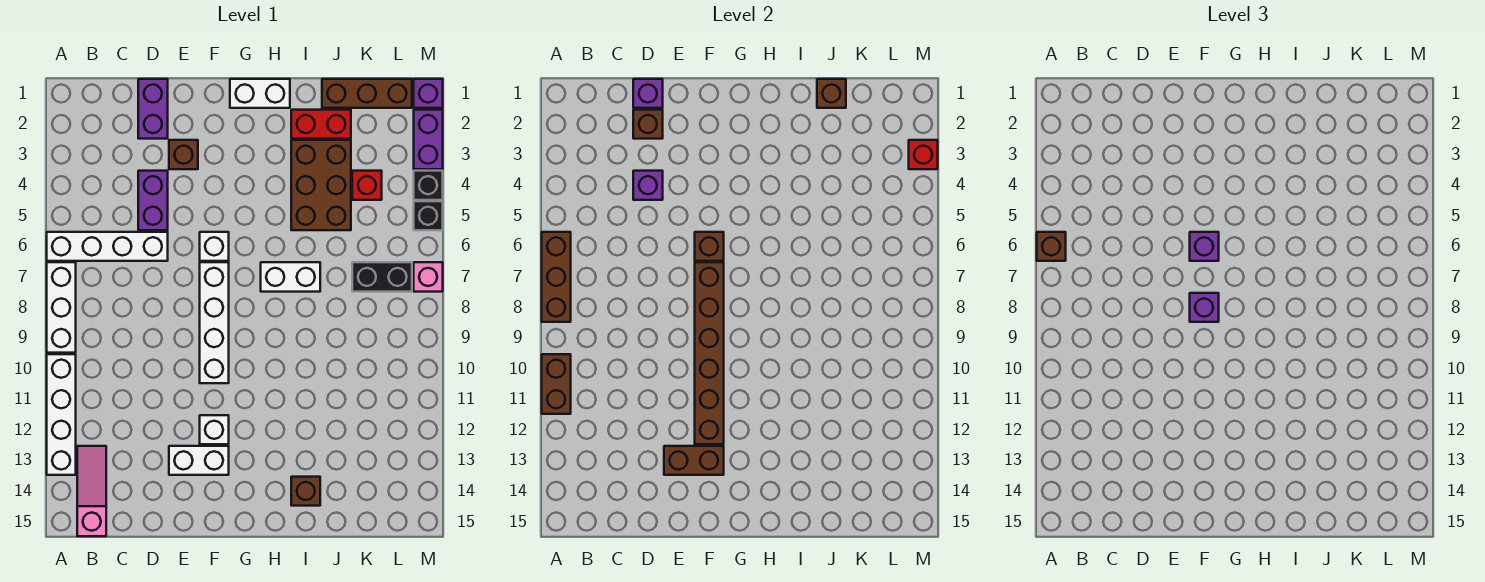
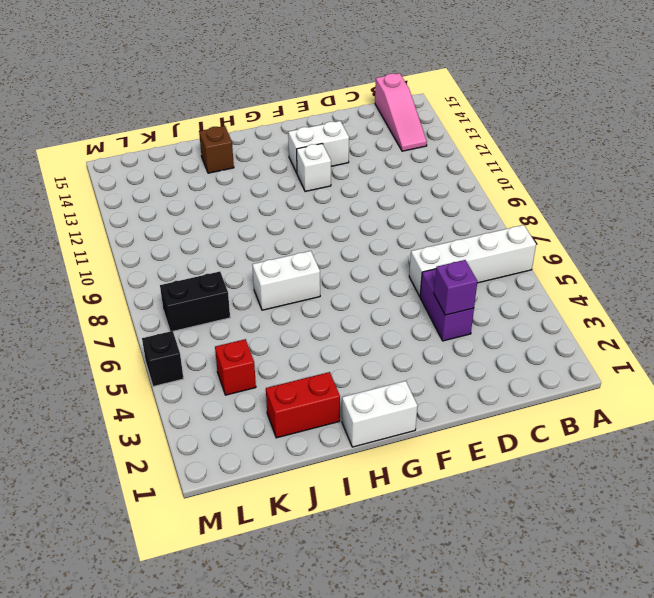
none -> white 1x3 brick [47,262,76,353]
none -> white 1x4 brick [47,354,76,475]
none -> purple 1x2 brick [138,79,168,139]
none -> brown 1x1 brick [169,140,198,169]

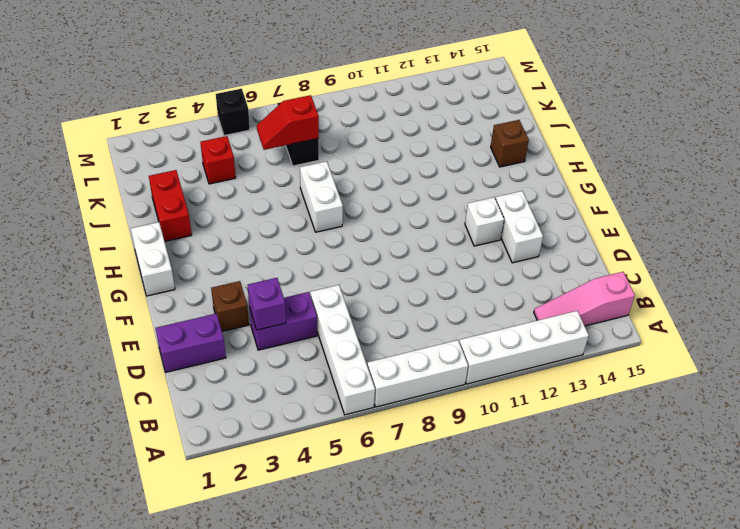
red 1x2 slope [257,95,319,150] -> none
none -> white 1x1 brick [200,232,229,261]
none -> white 1x4 brick [200,262,229,383]
none -> brown 2x3 brick [291,140,351,230]
none -> brown 1x3 brick [322,79,412,108]

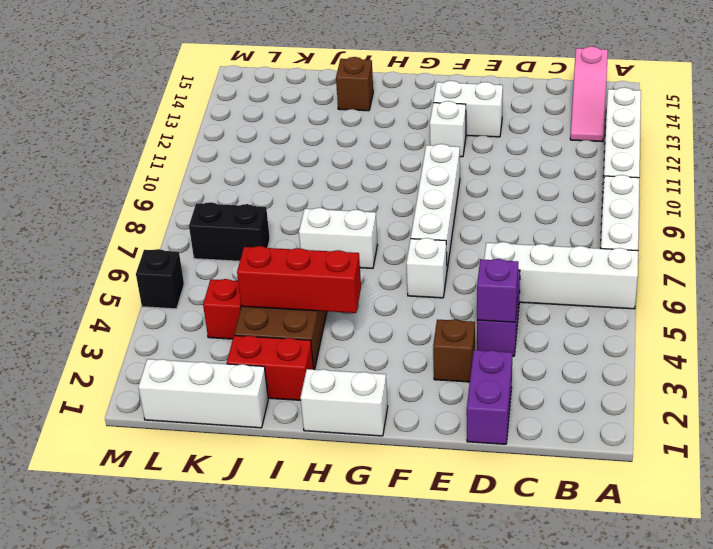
red 1x3 brick [237,246,361,313] -> none
white 1x3 brick [138,359,268,428] -> brown 1x3 brick [322,79,412,108]
none -> purple 1x1 brick [414,79,443,108]
none -> purple 1x2 brick [414,110,443,169]
none -> black 1x1 brick [414,171,443,200]
none -> pink 1x1 brick [414,262,443,292]

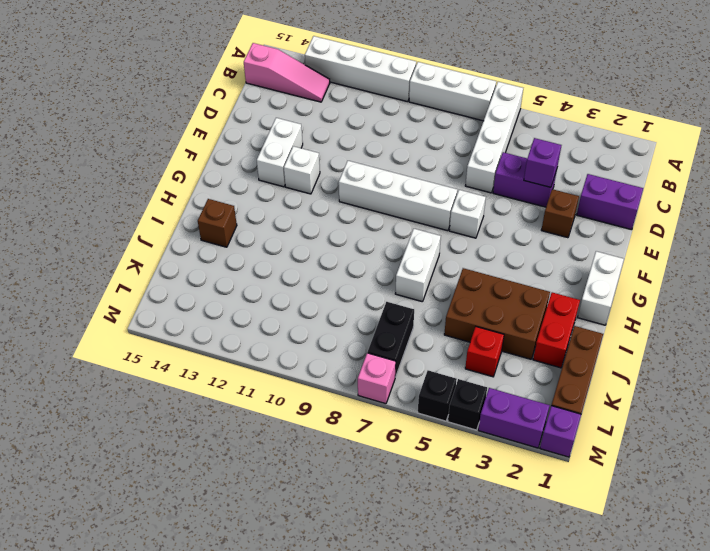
none -> brown 1x3 brick [542,232,571,322]
none -> brown 1x2 brick [542,354,571,414]
none -> purple 1x1 brick [633,79,663,108]
none -> brown 1x1 brick [633,110,663,139]

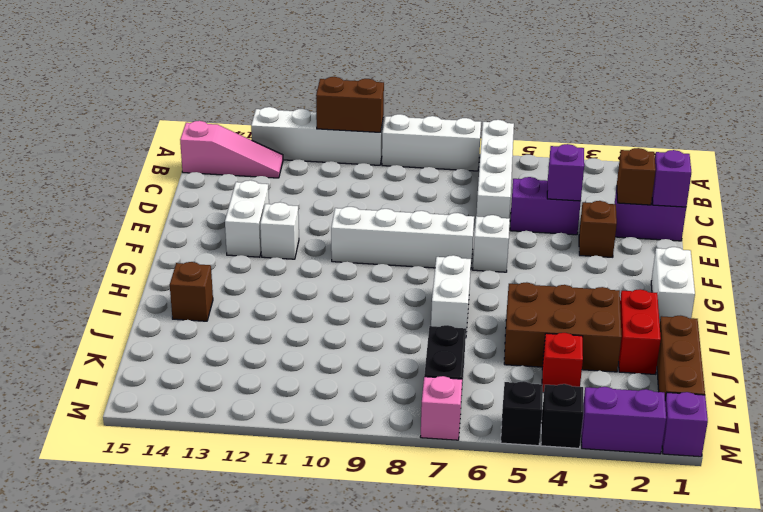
none -> brown 1x3 brick [542,232,571,322]
none -> brown 1x2 brick [664,446,724,475]
none -> brown 1x1 brick [695,232,724,261]
none -> brown 1x6 brick [695,262,724,444]

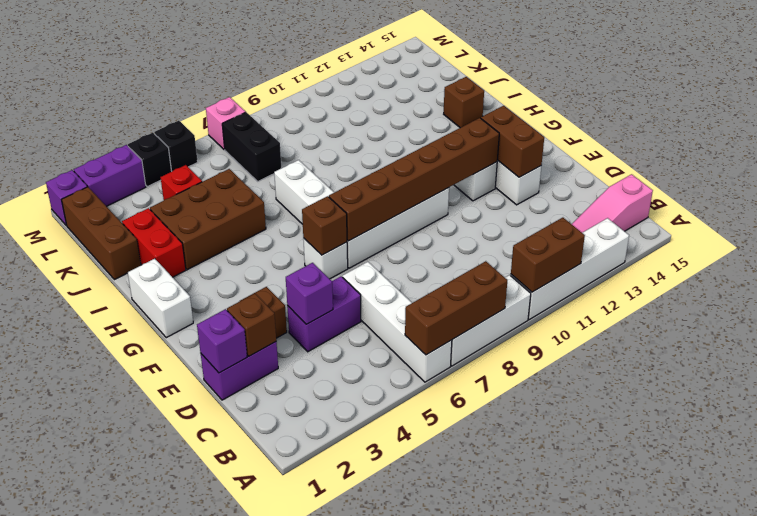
none -> brown 1x1 brick [817,79,846,108]
none -> red 1x1 brick [909,140,938,169]
none -> brown 1x1 brick [1037,232,1066,261]
none -> purple 1x1 brick [1190,232,1219,261]

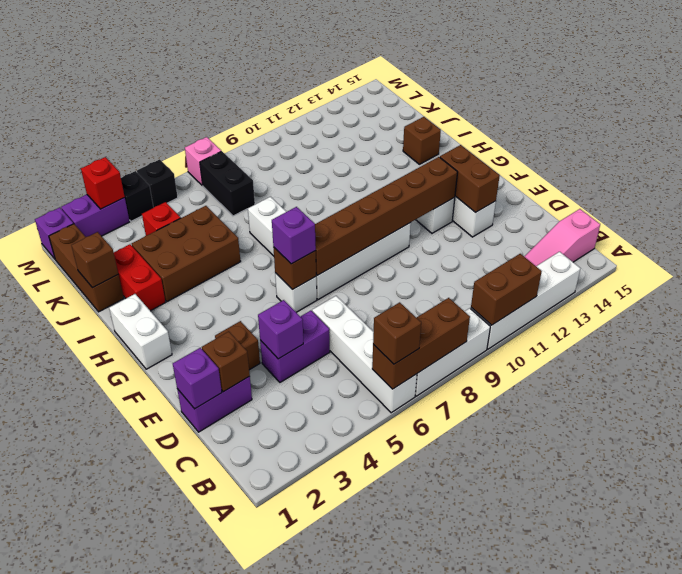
none -> purple 1x1 brick [1190,293,1219,322]

